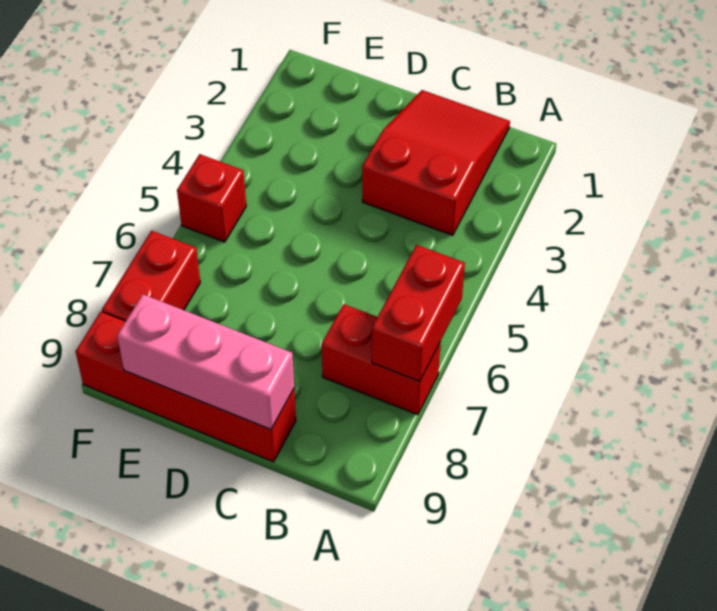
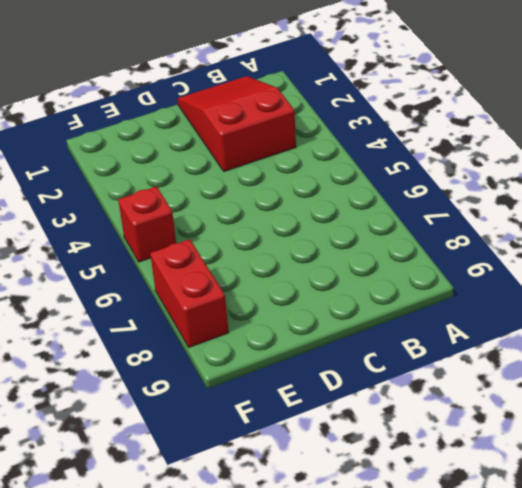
none -> red 1x2 brick [322,304,441,415]
none -> red 1x4 brick [76,312,296,462]

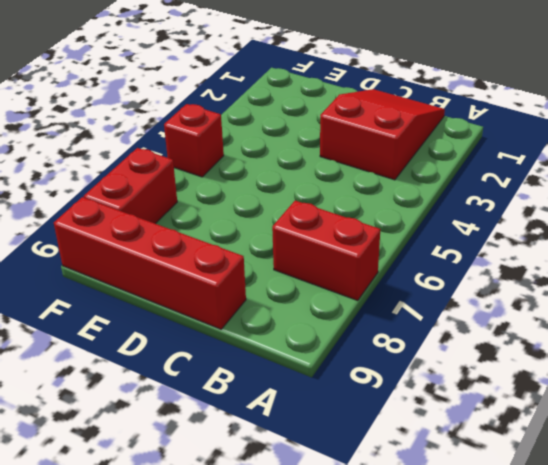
none -> red 1x2 brick [372,245,465,381]
none -> pink 1x3 brick [117,294,294,430]

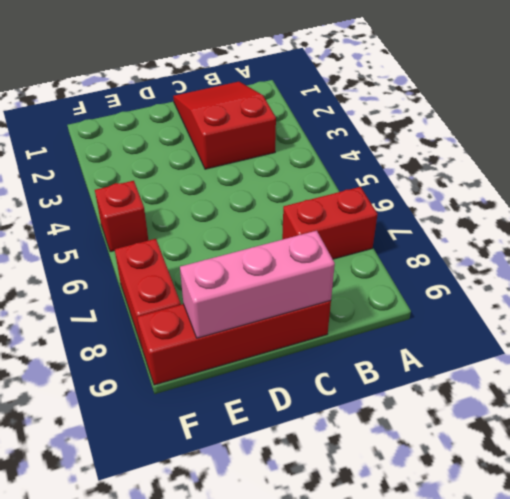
none -> red 1x2 brick [372,245,465,381]

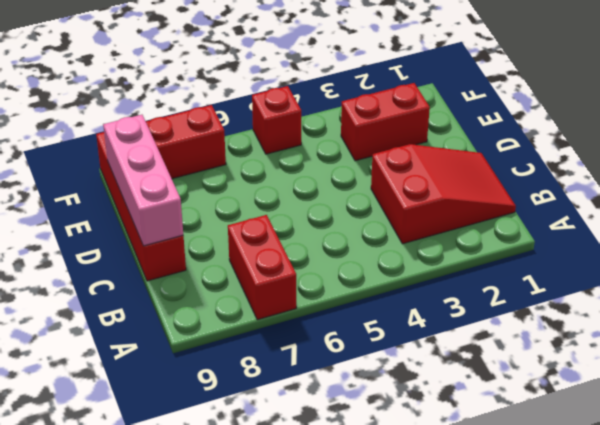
red 1x2 brick [341,83,430,161] -> red 1x2 brick moved to [372,245,465,381]

